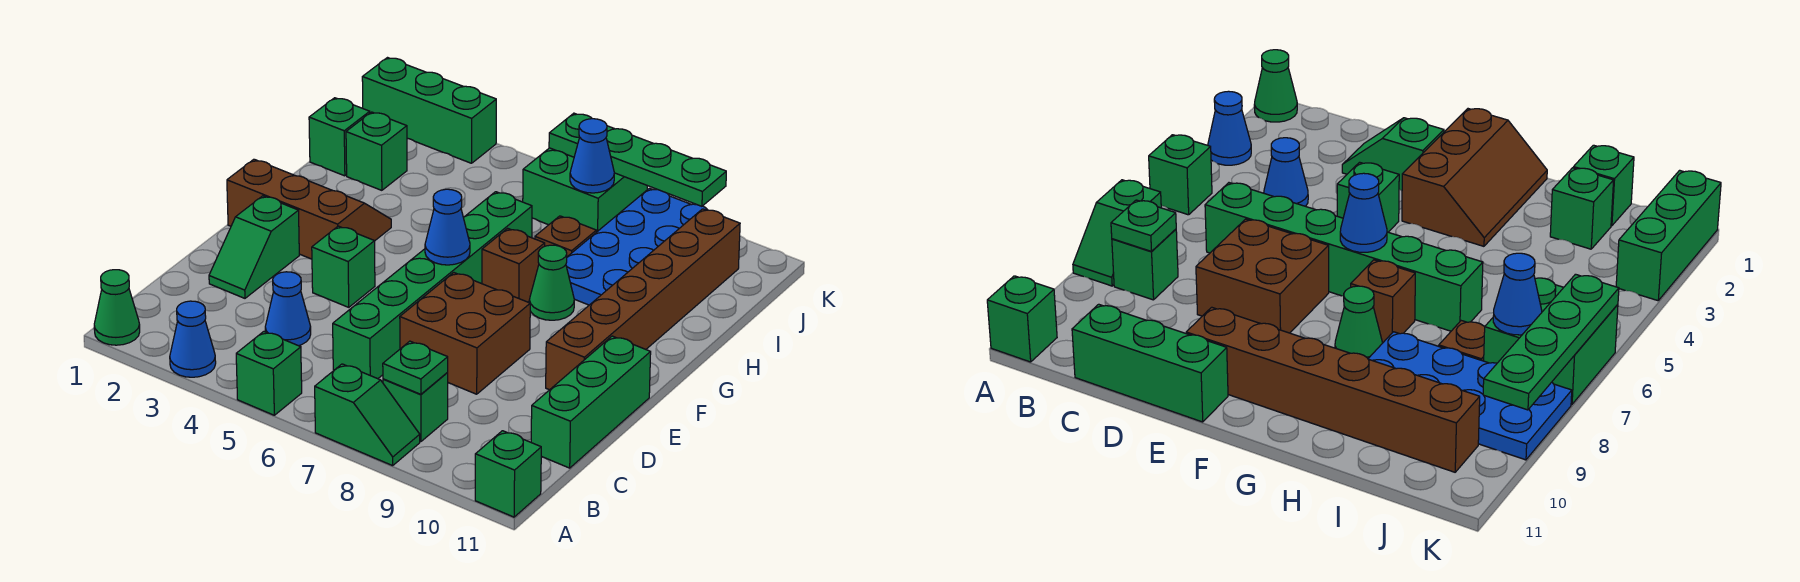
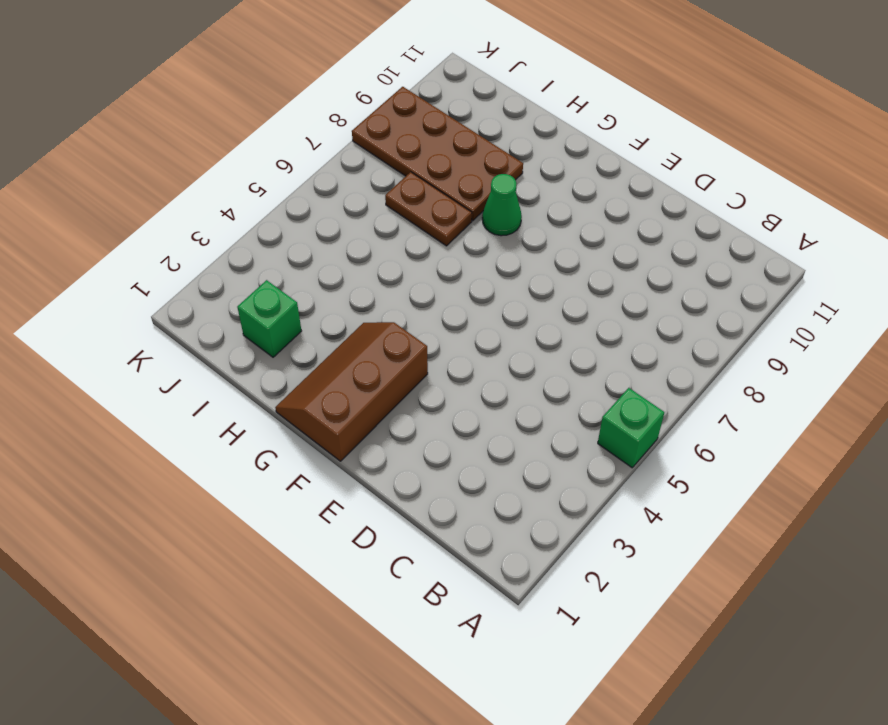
brown 1x2 plate [385,172,472,246] -> brown 1x1 plate [535,216,596,257]
brown 2x4 plate [352,87,523,221] -> blue 2x4 plate [566,188,707,305]
none -> green 1x1 cone [94,270,140,345]
none -> blue 1x1 cone [170,301,216,377]
none -> green 1x2 slope [315,364,420,466]

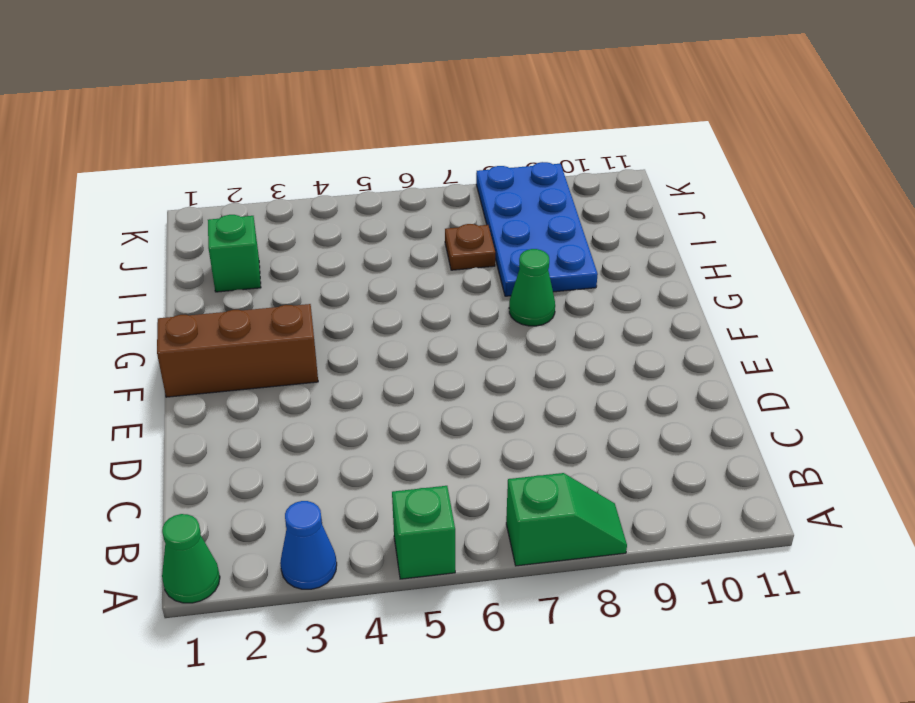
none -> green 1x1 brick [475,431,541,517]
none -> green 1x1 brick [383,373,448,441]
none -> blue 1x1 cone [265,272,311,346]

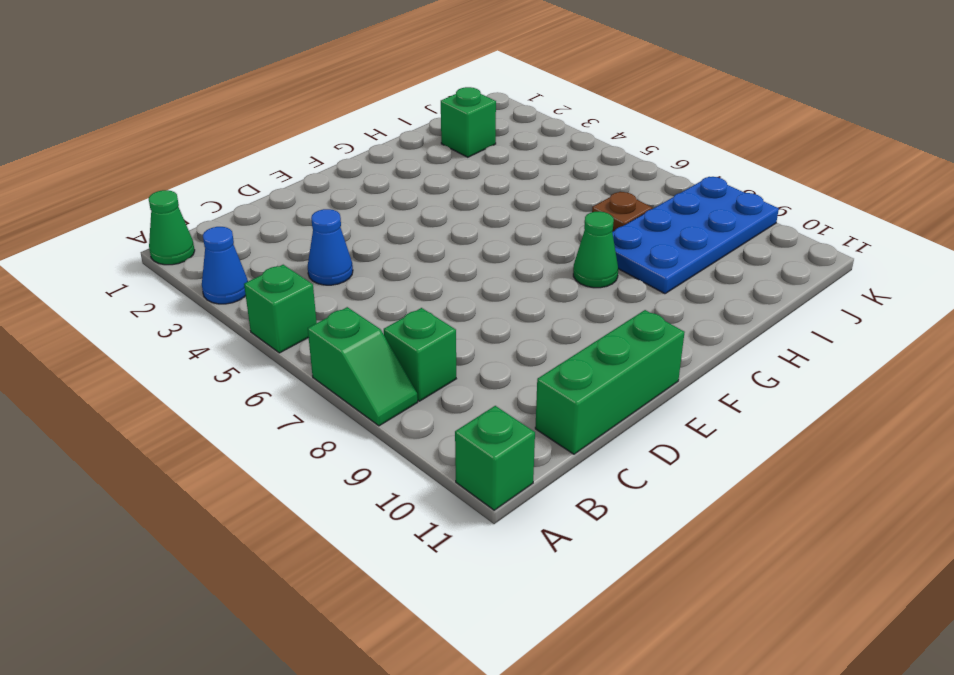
none -> green 1x6 brick [333,192,532,379]
none -> green 1x2 slope [209,196,299,298]
none -> brown 2x2 brick [400,273,530,394]

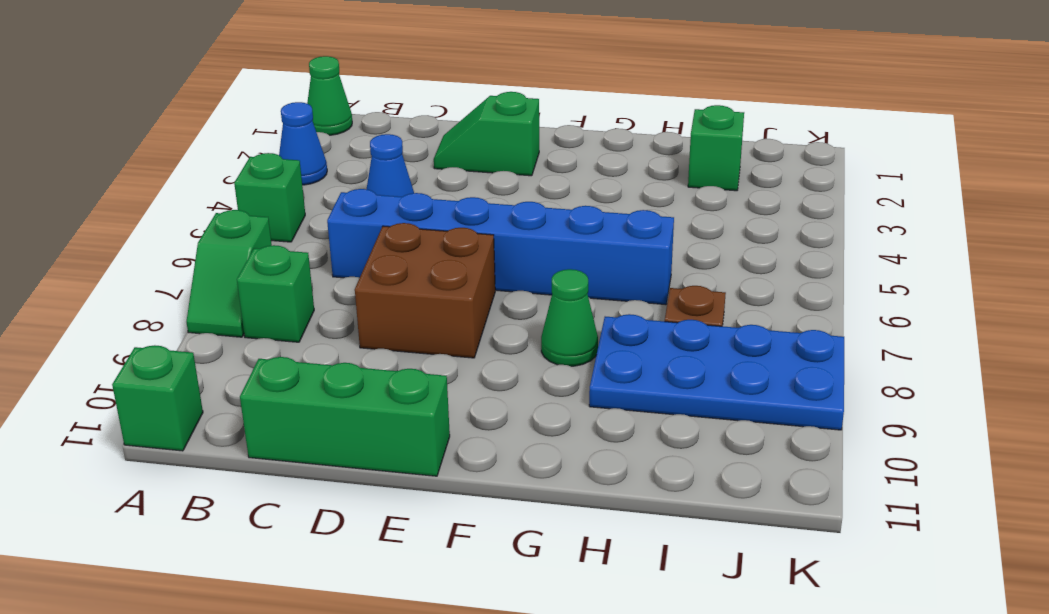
blue 1x6 brick [327,189,674,305] -> green 1x6 brick [333,192,532,379]
none -> green 1x1 brick [312,226,375,307]
none -> brown 1x6 brick [546,209,740,390]
none -> brown 2x3 slope [227,159,391,259]

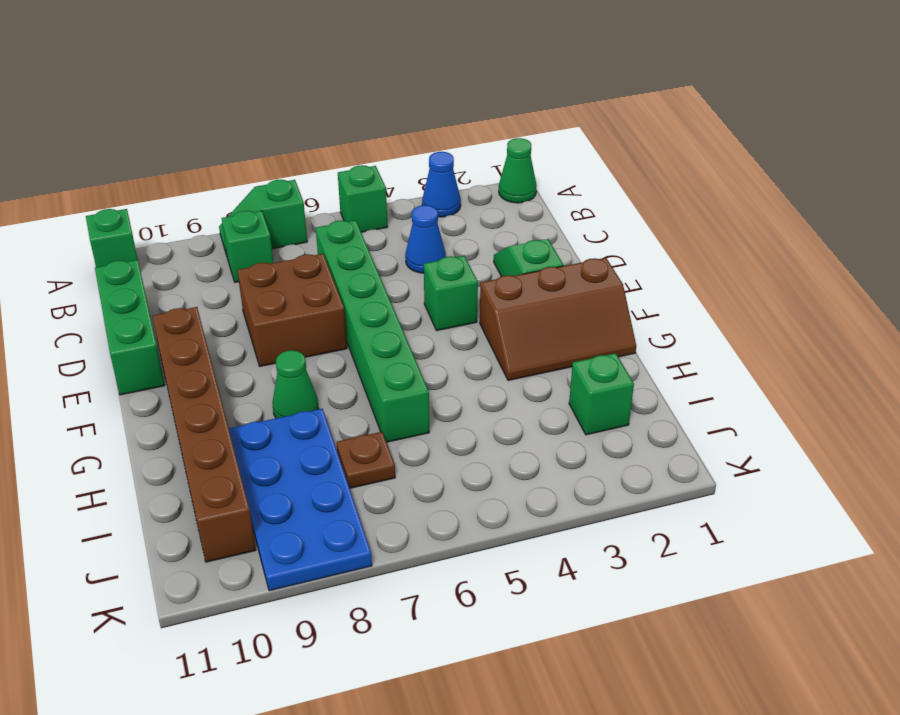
none -> brown 1x1 brick [482,228,545,302]
none -> green 1x1 brick [309,98,370,176]
none -> green 2x2 brick [523,148,647,232]

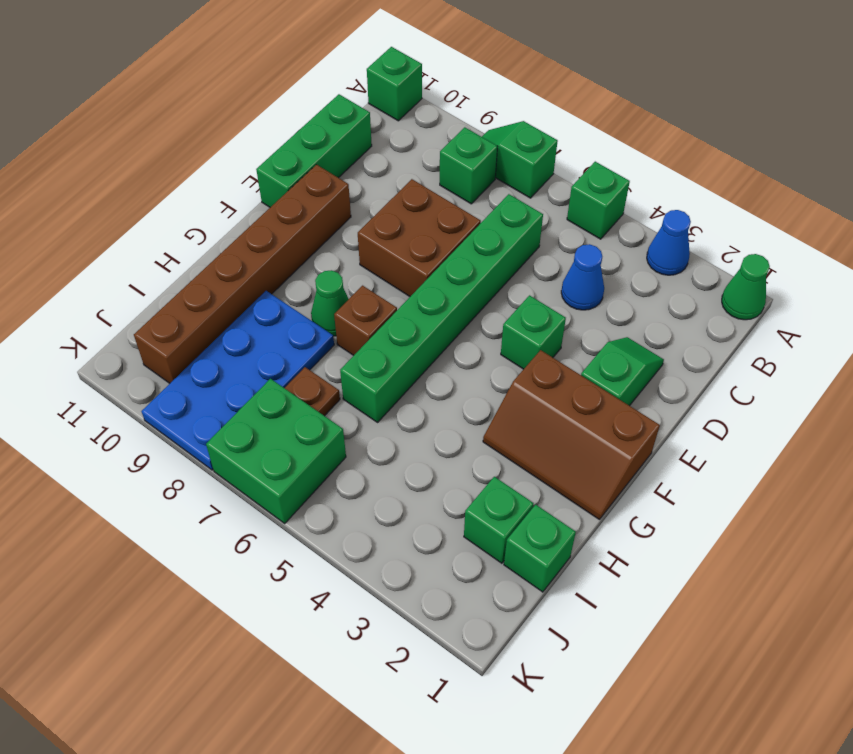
none -> green 1x3 brick [362,58,496,163]
none -> green 1x1 plate [383,341,448,394]
none -> blue 1x1 cone [425,189,470,265]

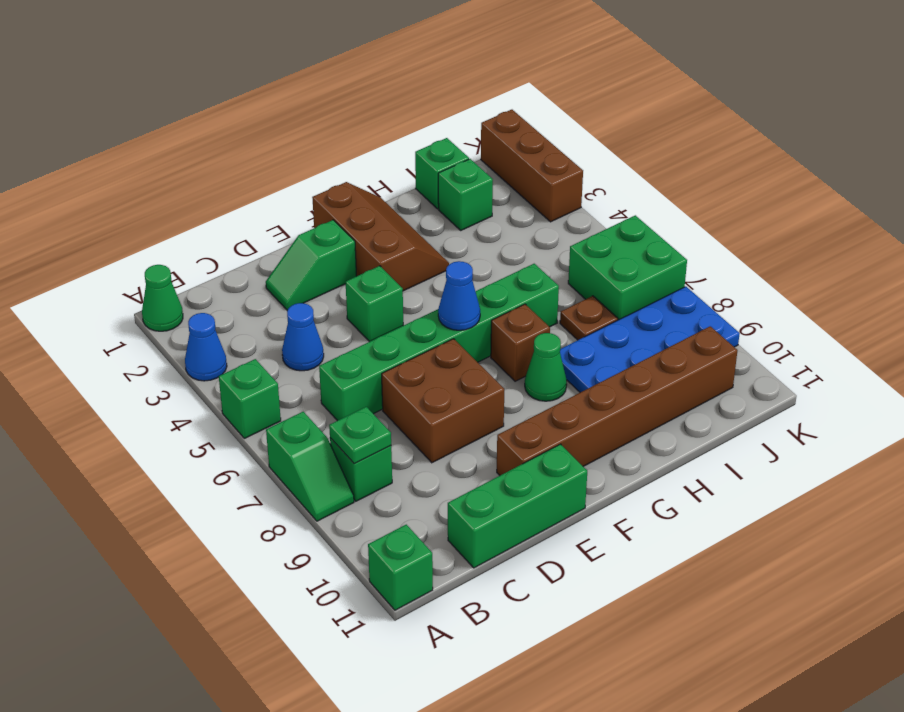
brown 1x3 brick [481,110,583,222] -> green 1x3 brick [362,58,496,163]
none -> blue 1x1 cone [570,119,614,193]
none -> green 1x4 plate [549,113,726,206]

